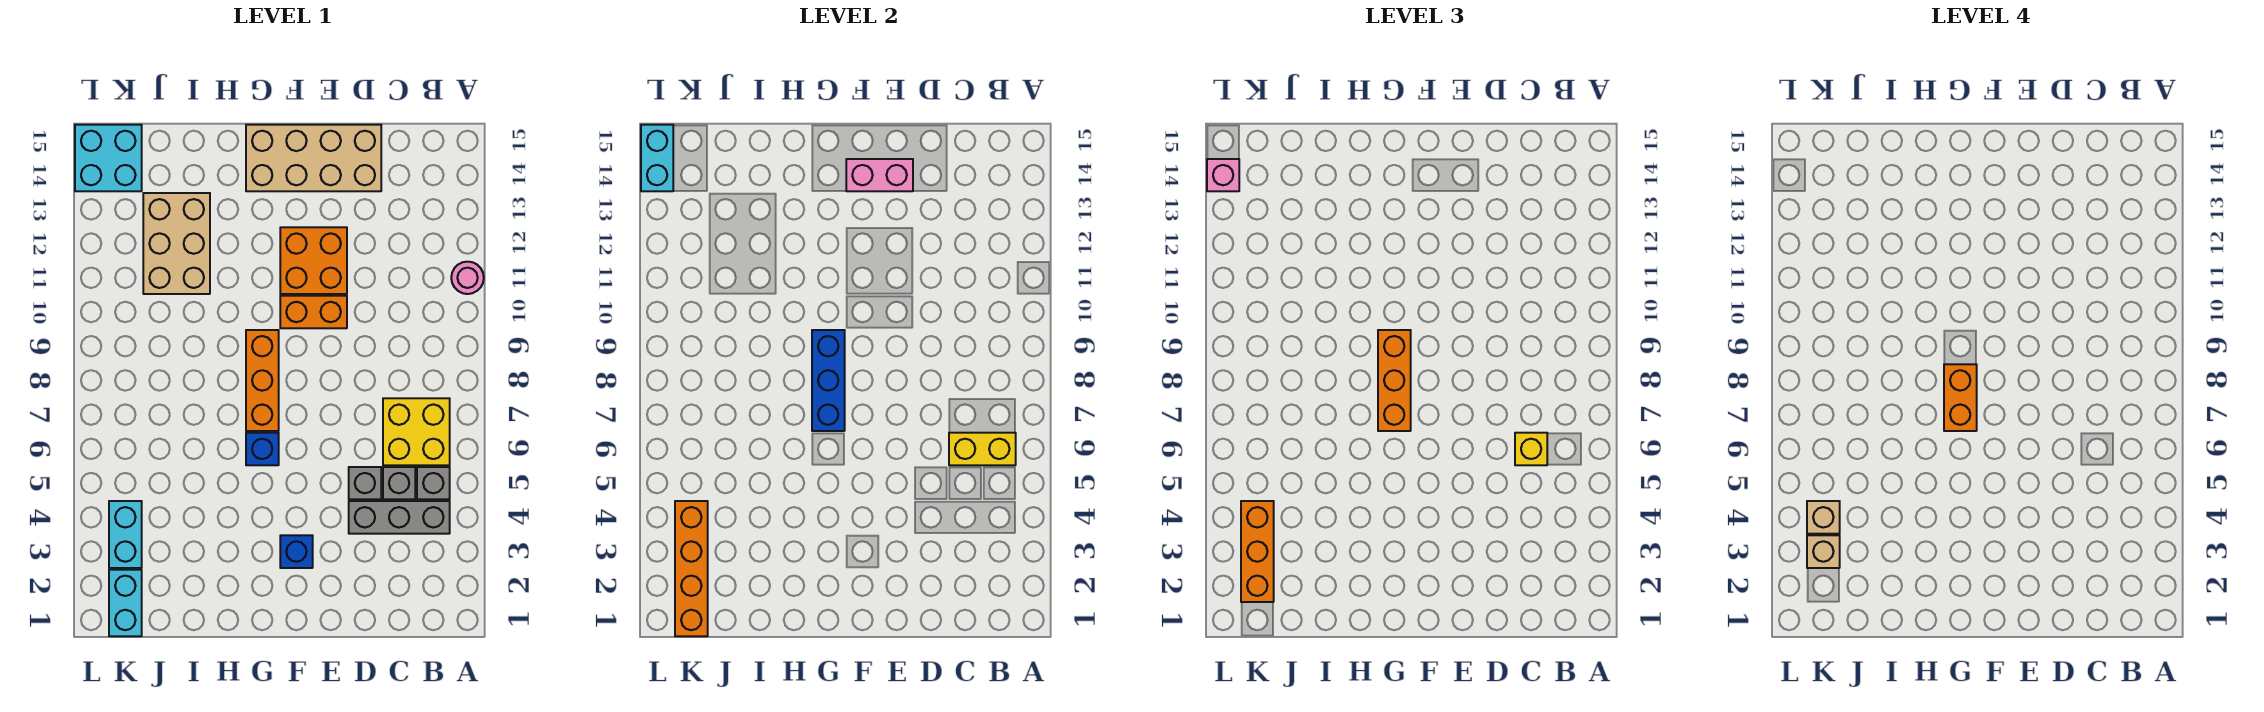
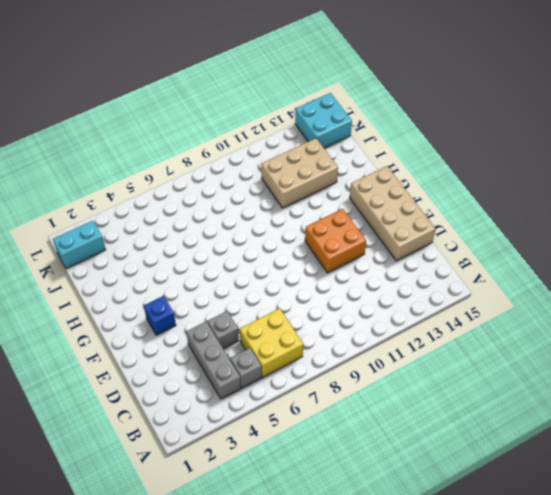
none -> pink 1x1 round brick [451,262,484,294]
none -> grey 1x1 brick [383,467,415,499]
none -> orange 1x2 brick [280,296,347,328]

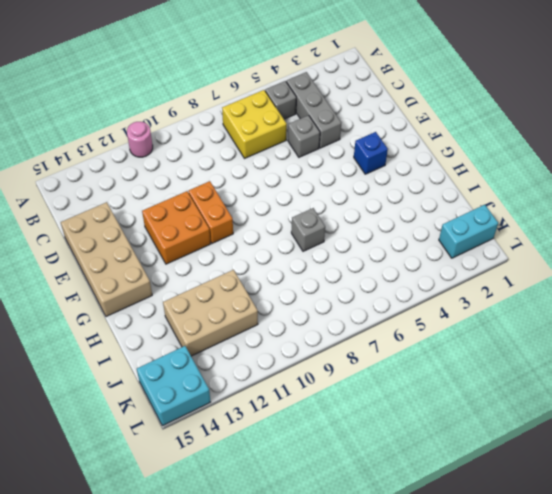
grey 1x1 brick [291,208,325,251] -> grey 1x1 brick moved to [383,467,415,499]
none -> blue 1x1 brick [246,433,279,465]
none -> orange 1x3 brick [246,330,279,431]
none -> cyan 1x2 brick [109,501,142,568]

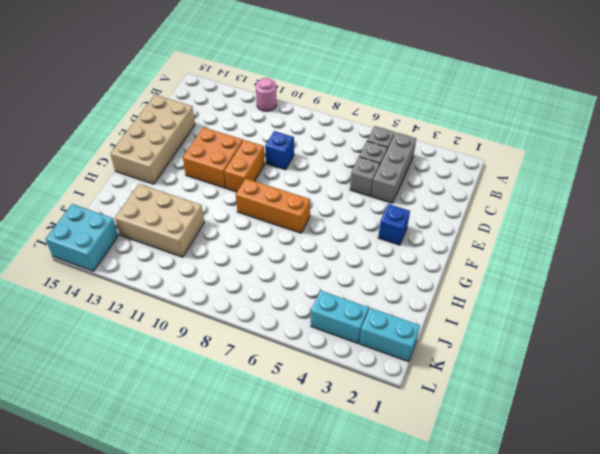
blue 1x1 brick [265,131,294,170] -> blue 1x1 brick moved to [246,433,279,465]
none -> yellow 2x2 brick [383,398,450,465]
none -> yellow 1x2 brick [949,433,1016,465]
none -> pink 1x2 brick [846,159,913,191]

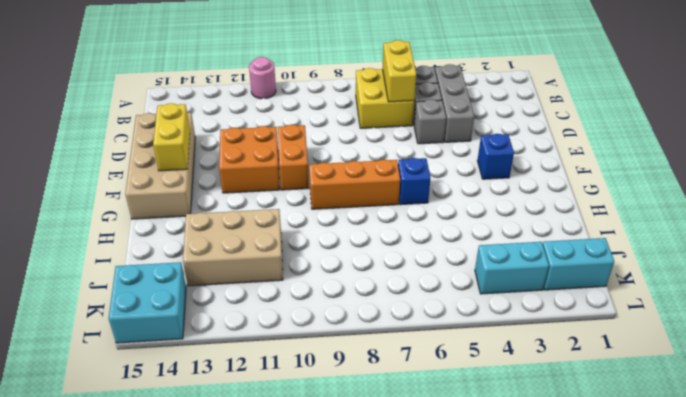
yellow 1x2 brick [153,103,190,171] -> pink 1x2 brick [846,159,913,191]
none -> blue 1x3 brick [812,330,845,431]
none -> orange 1x4 brick [675,501,708,636]
none -> cyan 1x2 brick [641,125,673,191]

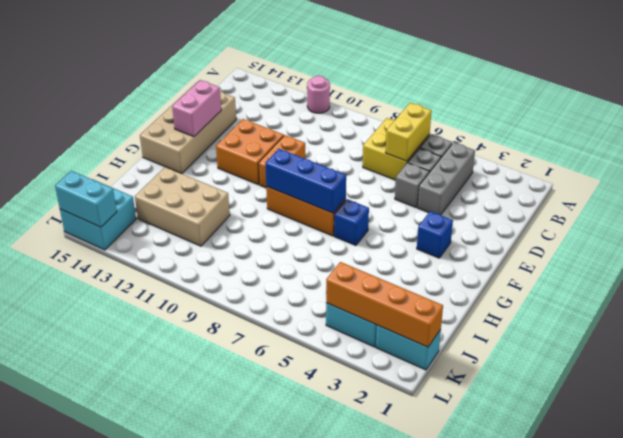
none -> yellow 1x1 brick [1515,433,1547,465]
none -> orange 1x3 brick [1378,330,1411,431]
none -> orange 1x3 brick [1241,501,1274,602]

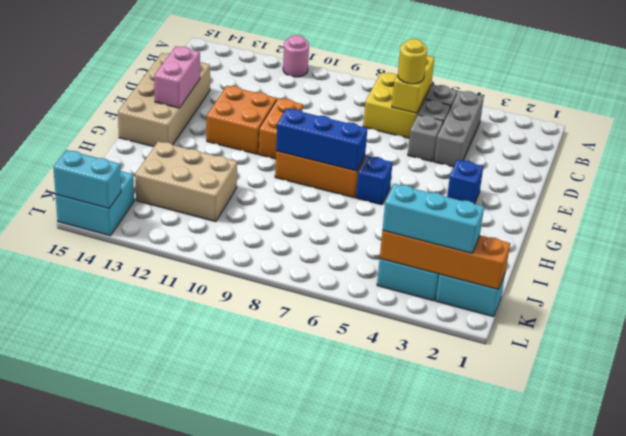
yellow 1x1 round brick [398,39,427,84] -> yellow 1x1 brick [1515,433,1547,465]
cyan 1x3 brick [383,184,484,253] -> orange 1x3 brick [1241,501,1274,602]
none -> orange 1x3 brick [1378,330,1411,431]
none -> pink 1x1 brick [1207,159,1239,191]
none -> orange 1x2 brick [1944,364,1977,431]

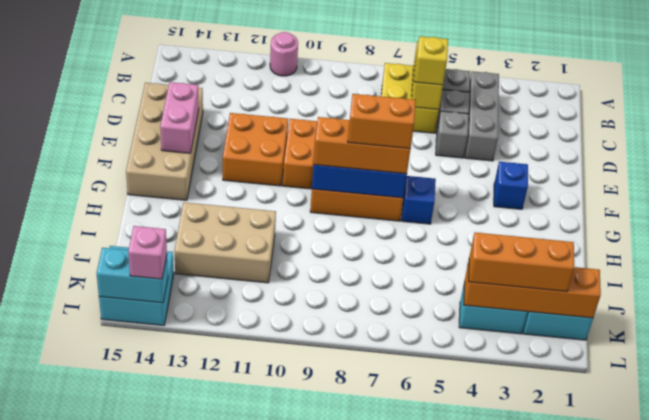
none -> tan 1x1 brick [1807,535,1840,568]
none -> tan 1x1 brick [1807,501,1840,534]

